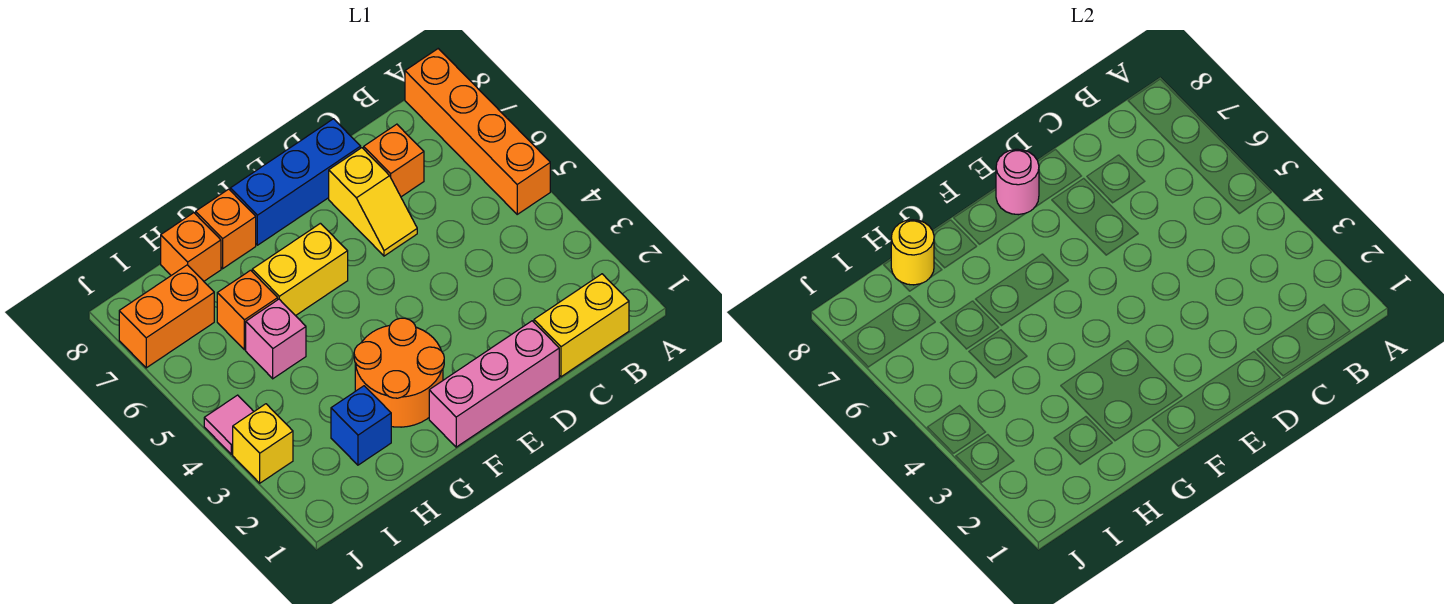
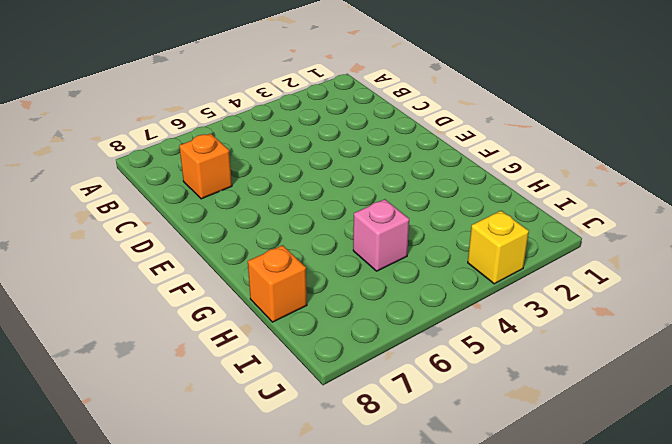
none -> orange 1x4 brick [405,49,550,214]
none -> yellow 1x2 brick [534,274,629,377]
none -> pink 1x3 brick [429,321,559,447]

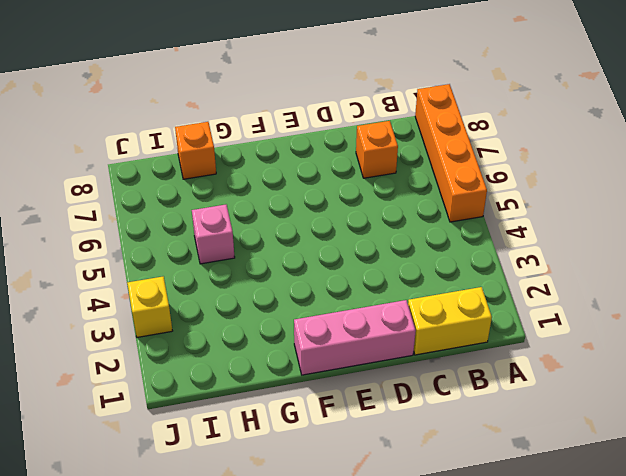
none -> yellow 1x2 slope [329,148,417,256]
none -> blue 1x3 brick [230,119,361,245]
none -> orange 2x2 round brick [354,318,444,427]

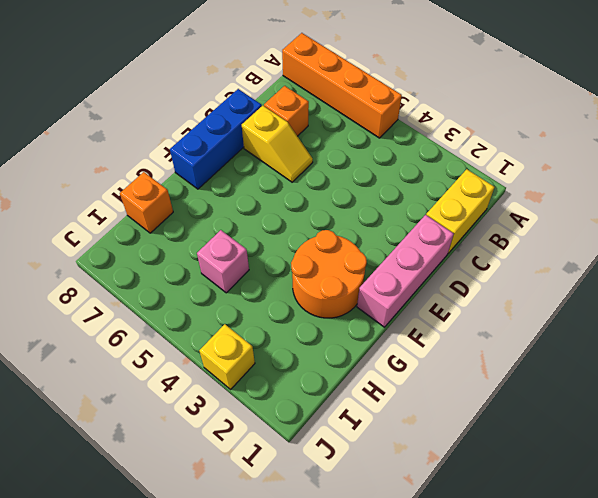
none -> yellow 1x2 brick [252,223,348,316]
none -> orange 1x1 brick [196,189,256,269]
none -> blue 1x1 brick [331,386,391,465]

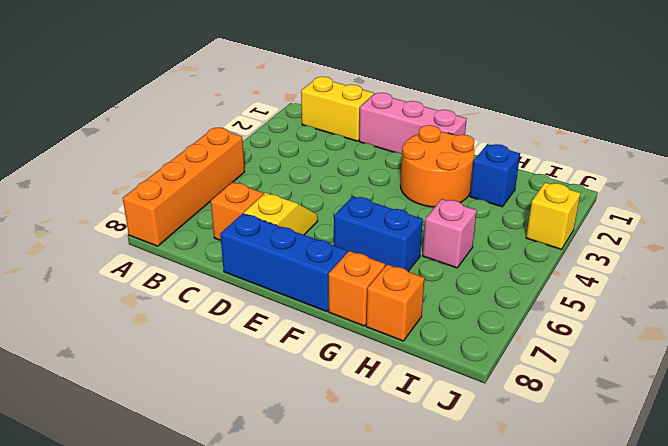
blue 1x2 brick [334,196,423,271] -> yellow 1x2 brick [252,223,348,316]
none -> orange 1x1 brick [217,270,278,350]
none -> orange 1x2 brick [119,265,214,368]
none -> pink 1x1 tile [204,395,254,454]

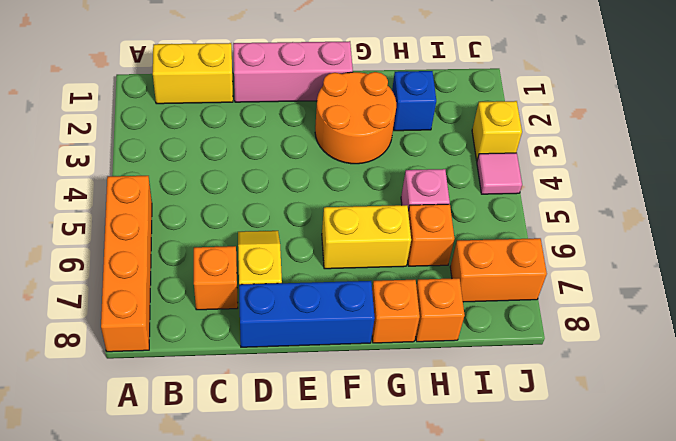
none -> pink 1x1 round brick [996,149,1039,215]
none -> yellow 1x1 round brick [891,220,934,285]

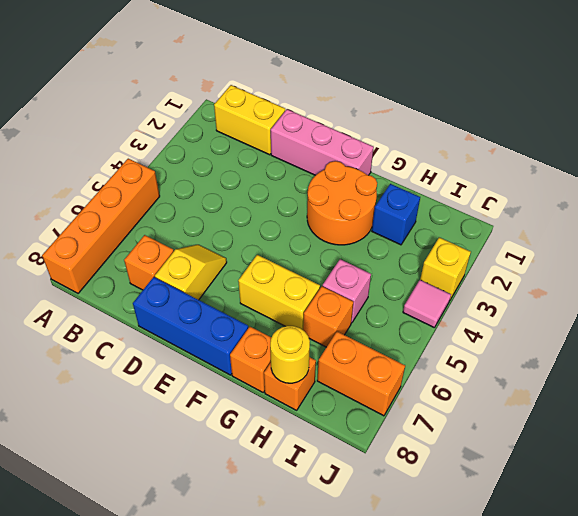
none -> pink 1x1 round brick [996,149,1039,215]

